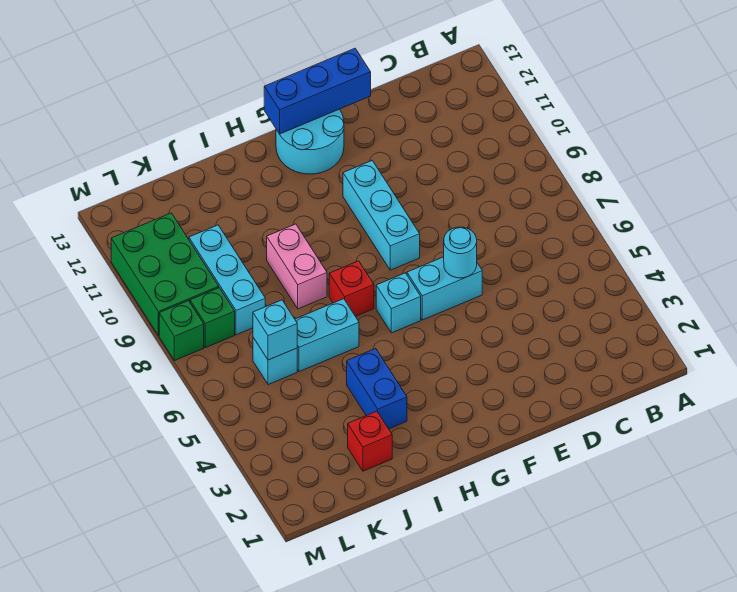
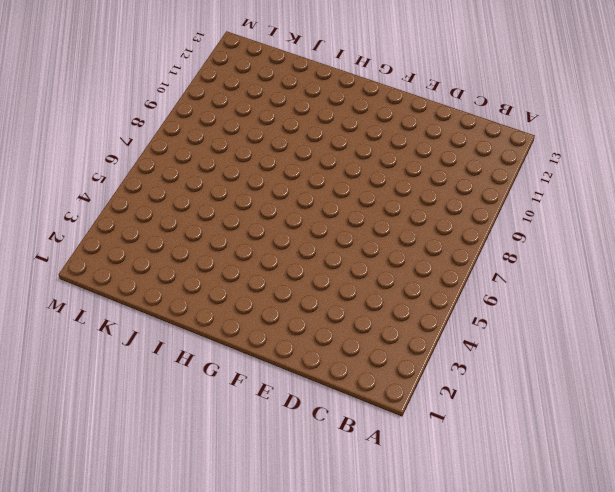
none -> cyan 1x2 brick [407,257,482,320]
none -> cyan 1x3 brick [343,161,420,270]
none -> cyan 2x2 round brick [276,109,344,174]

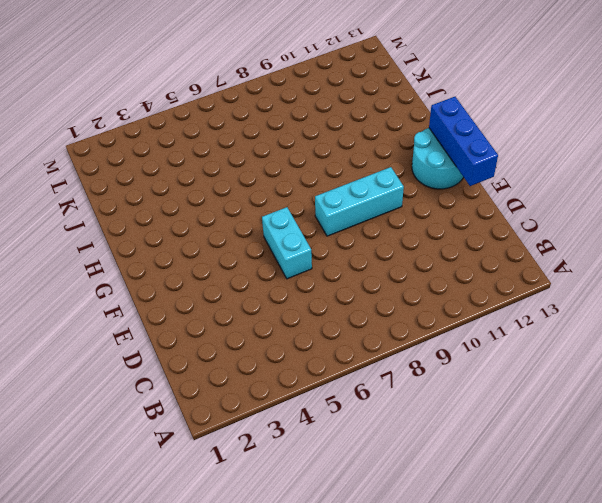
none -> cyan 1x1 brick [376,273,421,333]
none -> red 1x1 brick [329,261,374,316]
none -> blue 1x2 brick [347,349,407,429]

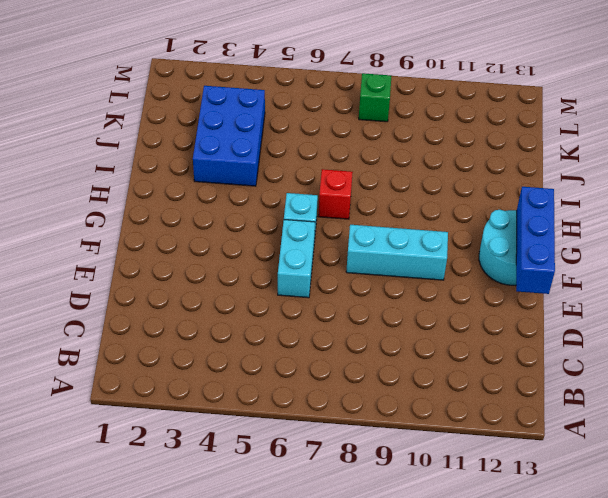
blue 2x3 brick [193,86,265,186] -> blue 1x2 brick [347,349,407,429]
none -> cyan 1x2 brick [295,299,359,372]
none -> pink 1x2 brick [267,224,327,309]
none -> red 1x1 brick [348,411,392,471]

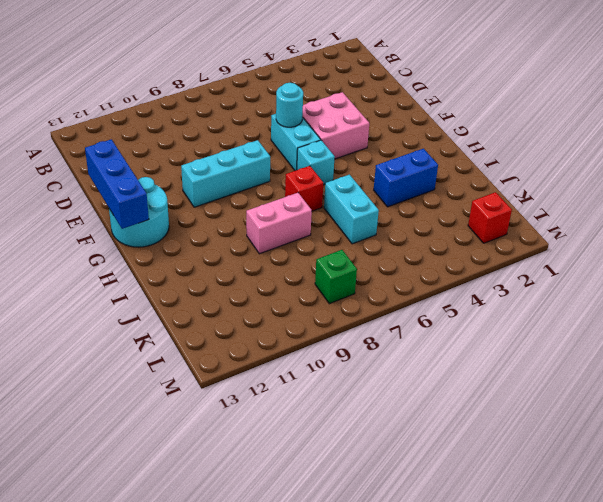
pink 2x2 brick [302,92,369,159] -> none
red 1x1 brick [468,192,512,243] -> red 1x1 brick moved to [348,411,392,471]
none -> cyan 1x1 brick [253,338,297,385]
none -> cyan 1x3 brick [189,225,265,335]
none -> green 2x3 brick [111,213,219,336]

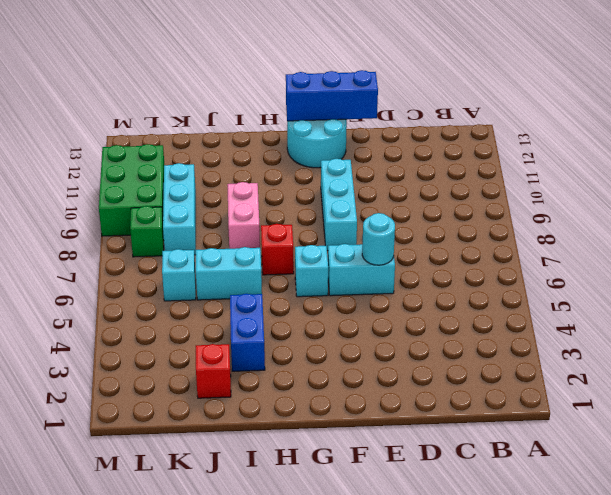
none -> green 1x1 brick [159,301,204,361]
none -> cyan 1x1 brick [253,300,297,360]

